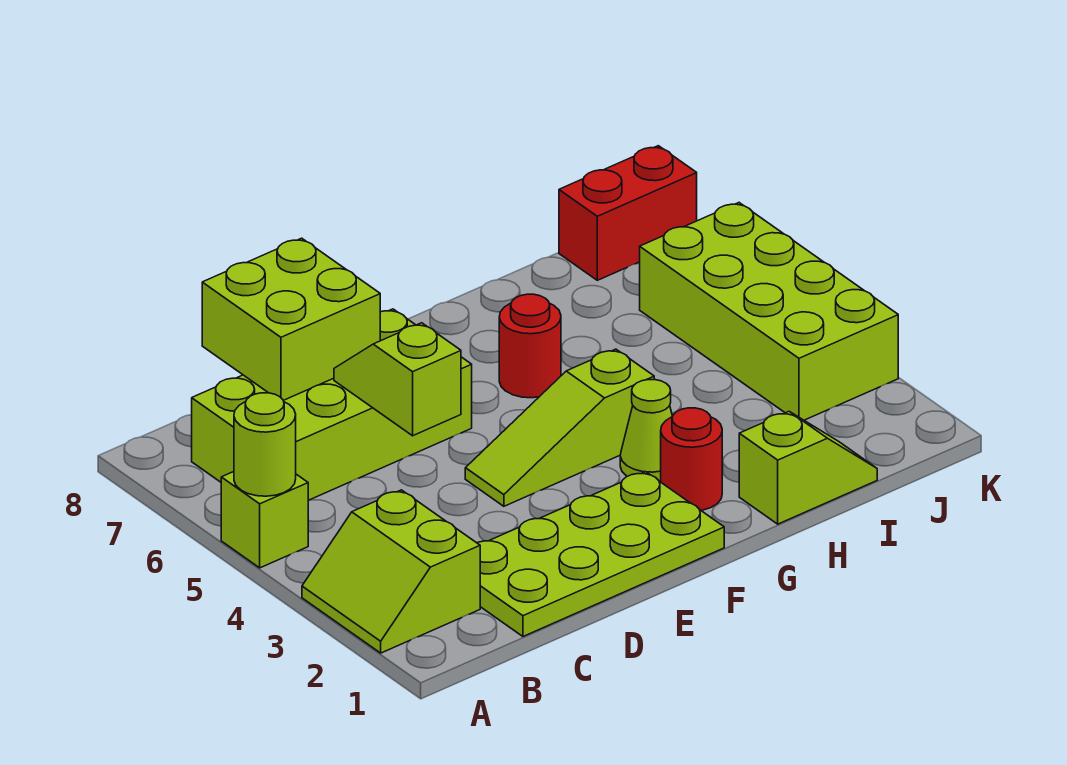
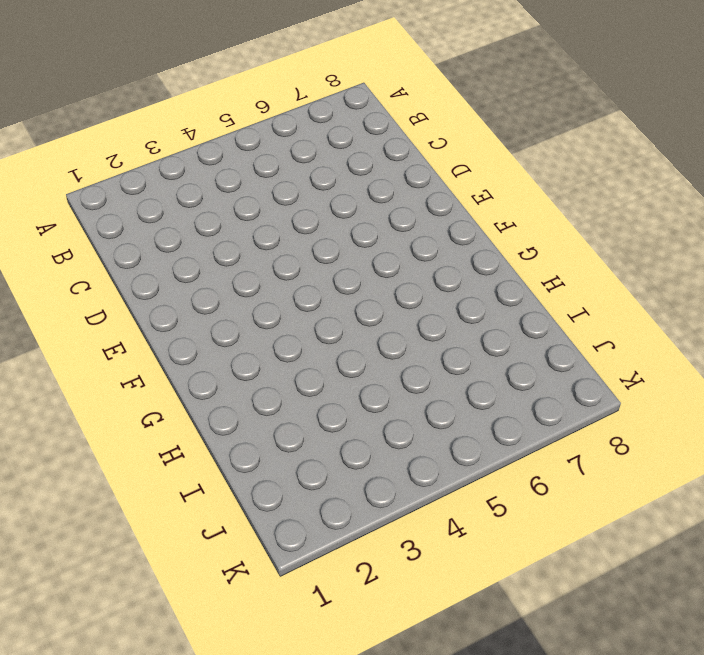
none -> lime 2x2 slope [302,490,480,653]
none -> lime 1x1 brick [221,472,309,568]
none -> lime 2x4 brick [192,309,472,500]

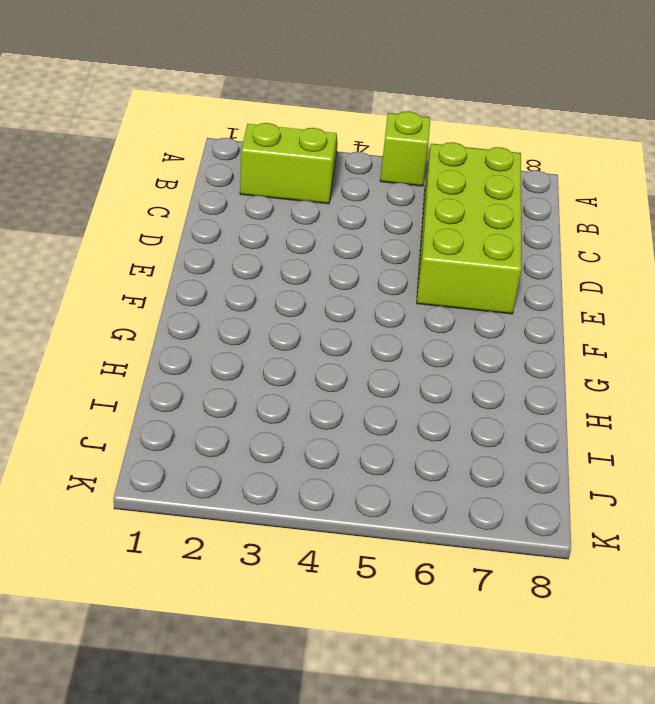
none -> lime 2x4 plate [478,472,724,637]
none -> lime 1x3 slope [465,349,654,506]
none -> red 1x1 round brick [661,408,722,510]

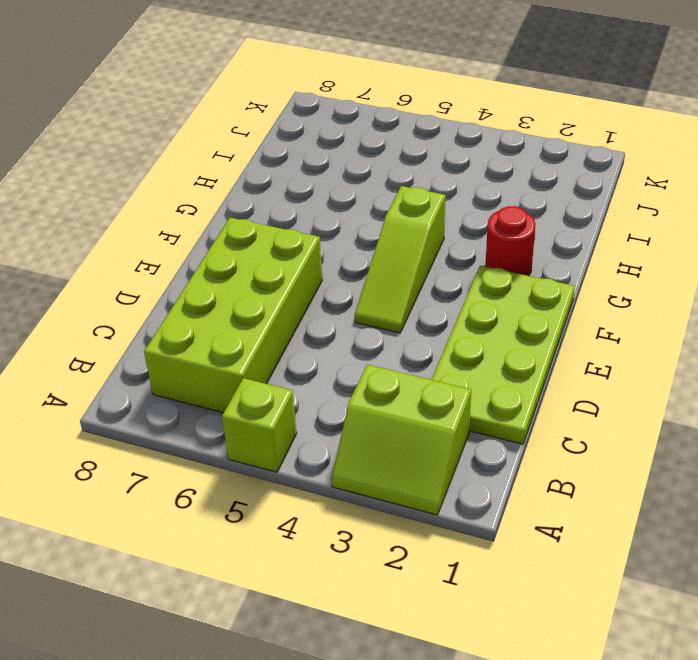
none -> lime 1x1 cone [620,380,673,482]
none -> red 1x1 round brick [499,294,561,398]
none -> lime 1x2 slope [739,412,877,524]

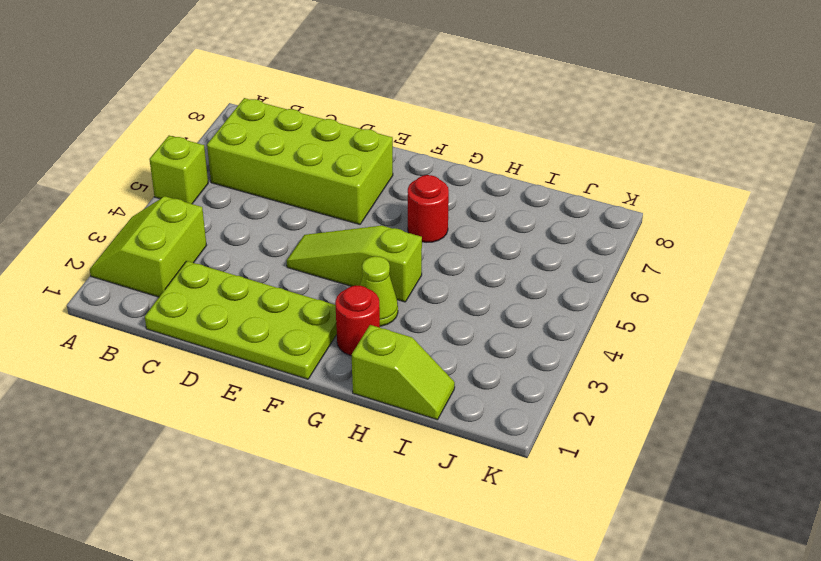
none -> lime 2x4 brick [640,203,898,420]
none -> red 1x2 brick [559,146,697,280]
none -> lime 1x1 round brick [234,393,296,496]

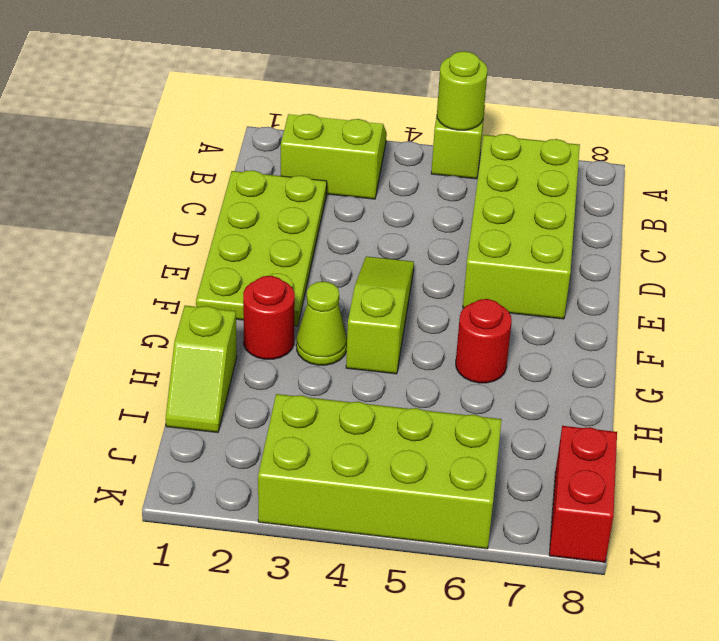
none -> lime 2x2 brick [202,238,380,400]
none -> lime 1x2 slope [334,323,461,436]

